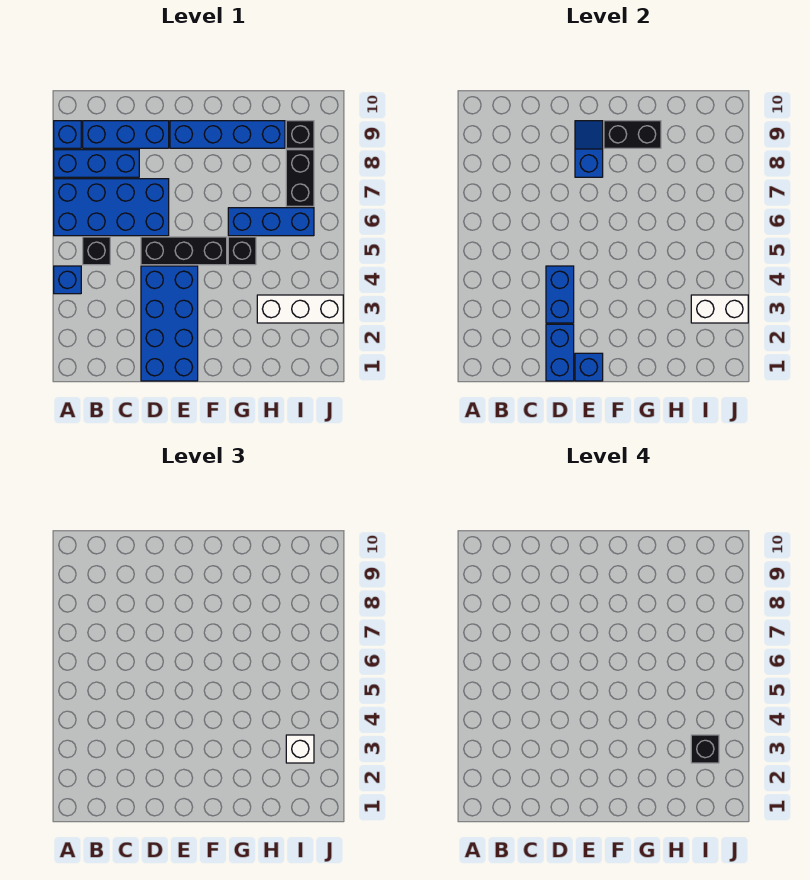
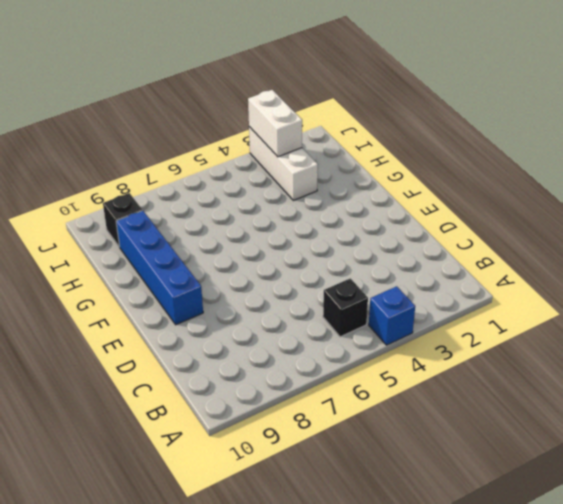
none -> blue 2x4 brick [54,179,169,236]
none -> blue 1x3 brick [54,150,139,177]
none -> blue 1x1 brick [54,121,81,148]

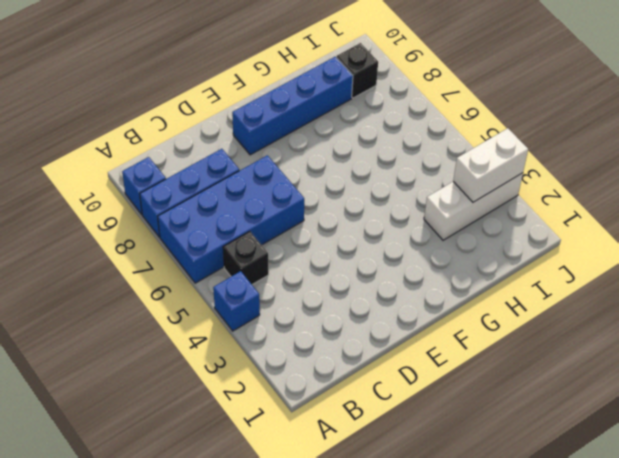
none -> blue 1x3 brick [83,121,169,148]
none -> blue 2x4 brick [141,266,198,381]
none -> black 1x3 brick [141,237,227,265]

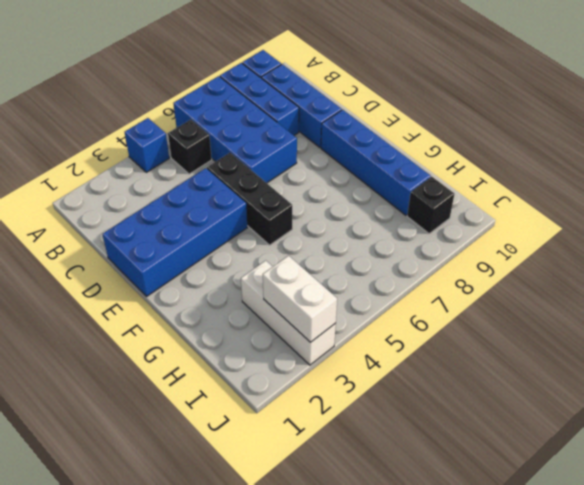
none -> black 1x1 brick [228,237,256,265]
none -> blue 1x3 brick [228,208,314,236]
none -> black 1x2 brick [286,150,314,206]

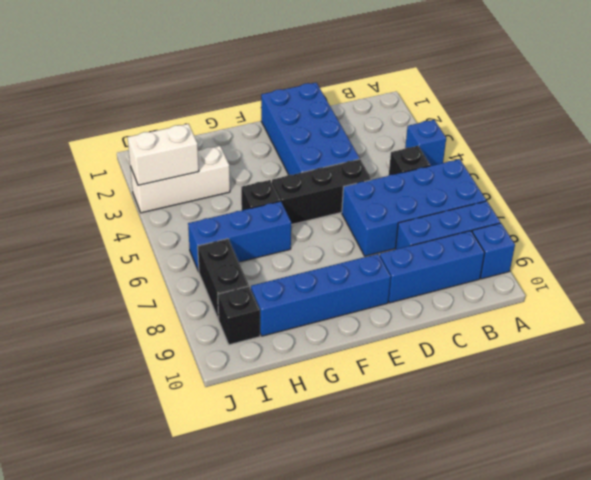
none -> blue 1x2 brick [546,324,574,381]
none -> blue 1x2 brick [546,266,574,323]
none -> blue 1x1 brick [575,353,603,381]

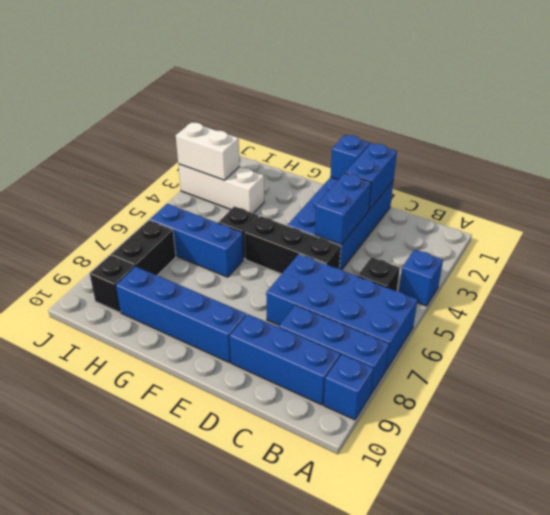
none -> blue 1x2 slope [575,121,603,177]
none -> black 1x2 brick [604,121,661,148]
none -> white 1x1 brick [286,735,314,763]

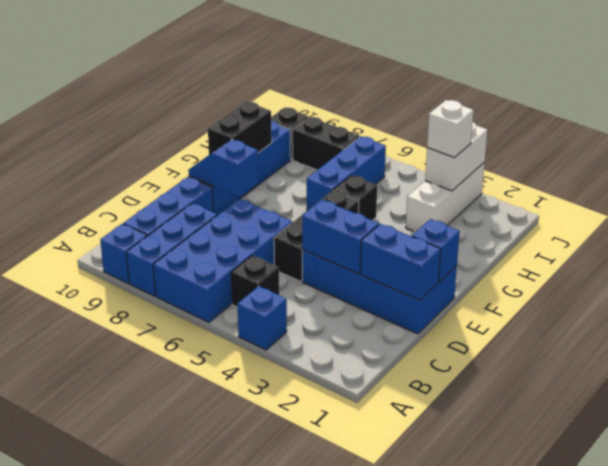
none -> black 1x1 brick [691,735,719,763]

